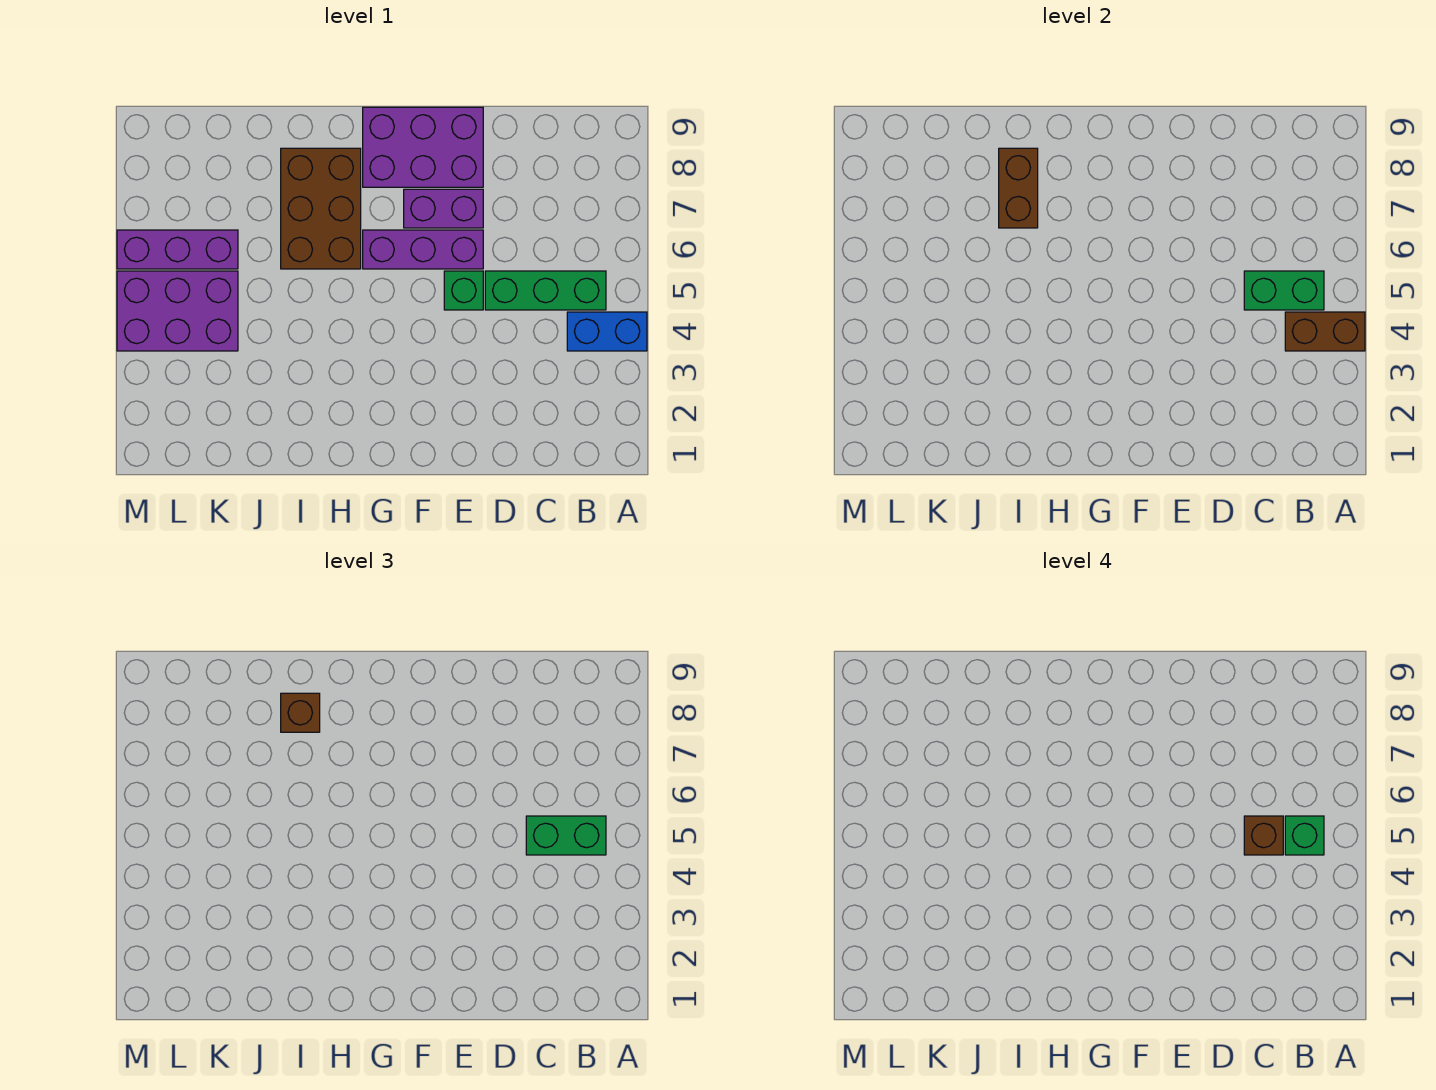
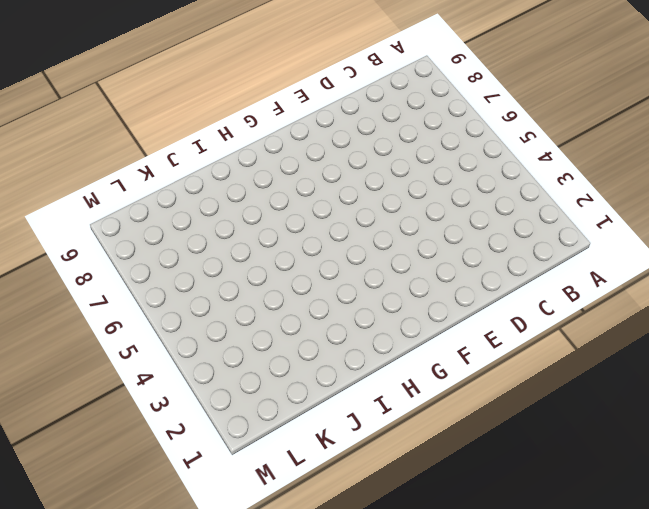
none -> blue 1x2 brick [567,312,647,351]
none -> green 1x3 brick [485,271,606,310]
none -> green 1x1 brick [444,271,483,310]

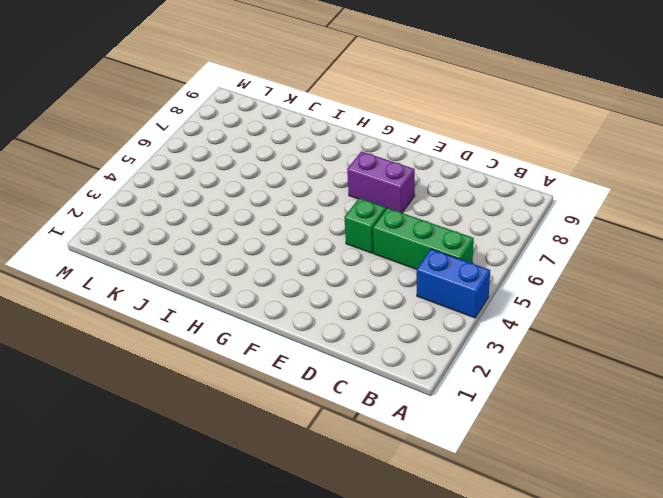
none -> purple 1x3 brick [363,230,483,269]
none -> purple 2x3 brick [363,107,483,187]
none -> brown 2x3 brick [281,148,361,269]

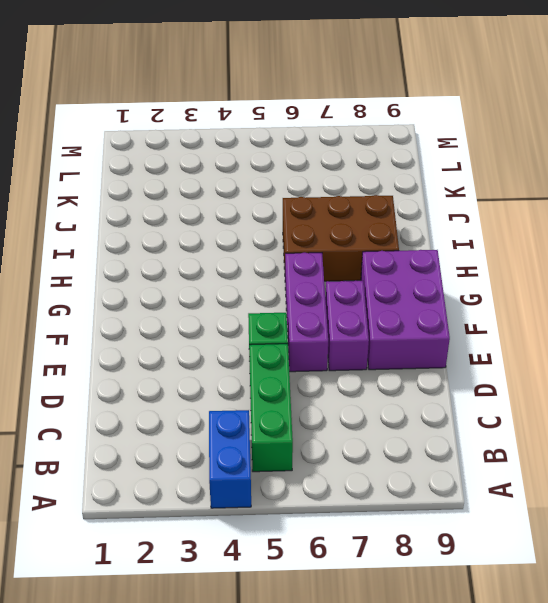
none -> purple 2x3 brick [117,271,238,351]
none -> purple 1x3 brick [117,230,238,269]
none -> brown 1x2 brick [1285,312,1365,351]

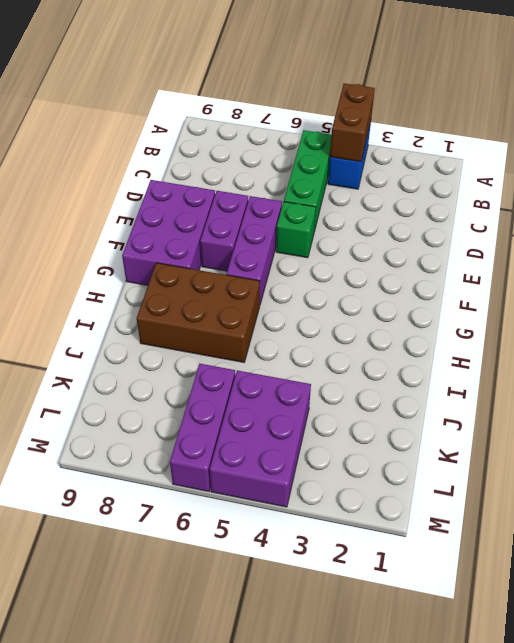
none -> green 1x2 brick [1244,271,1324,310]
none -> brown 1x2 brick [999,148,1038,228]
none -> green 1x2 brick [526,816,606,855]

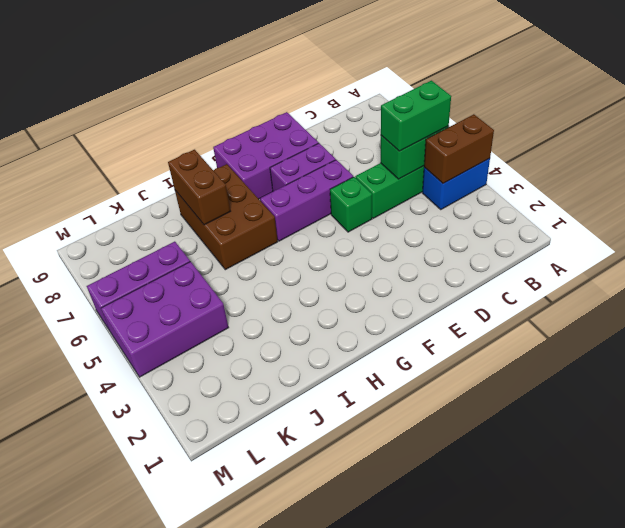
none -> brown 1x1 brick [281,693,320,732]
none -> green 1x1 brick [1285,816,1324,855]
none -> brown 1x1 brick [1244,816,1283,855]

